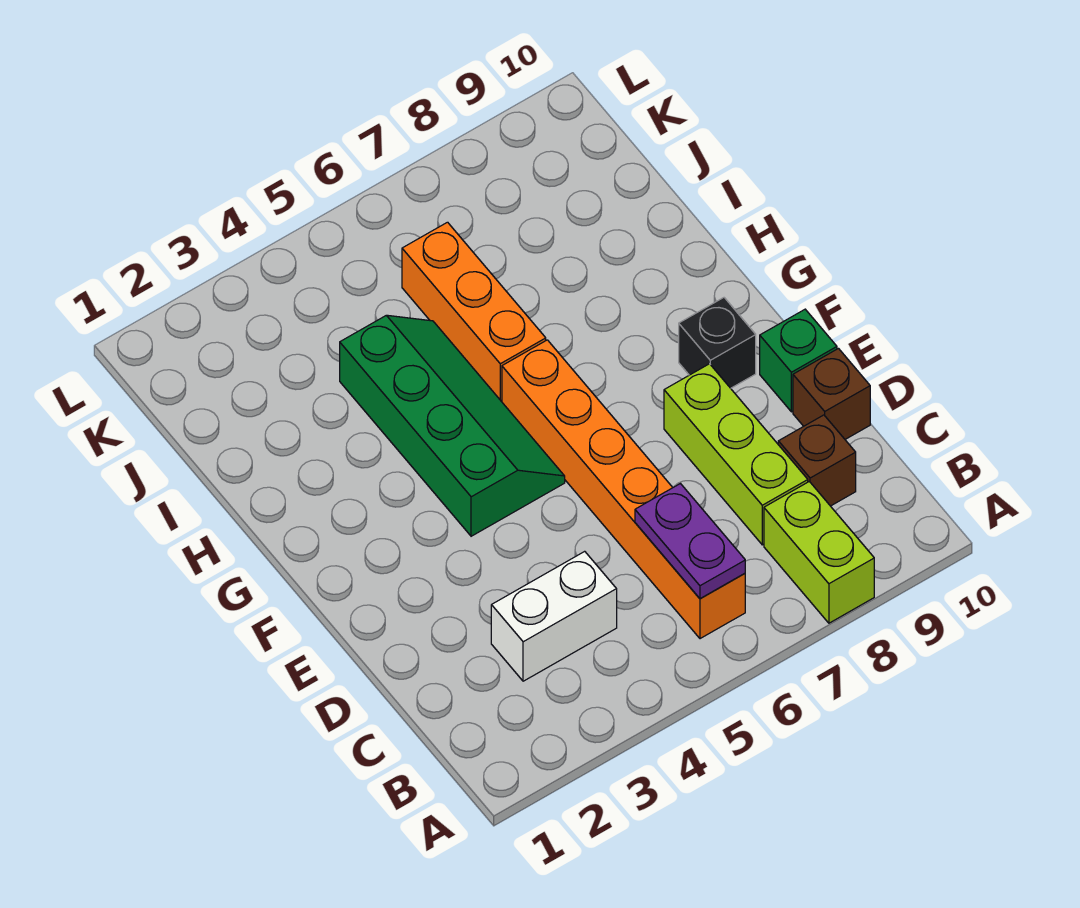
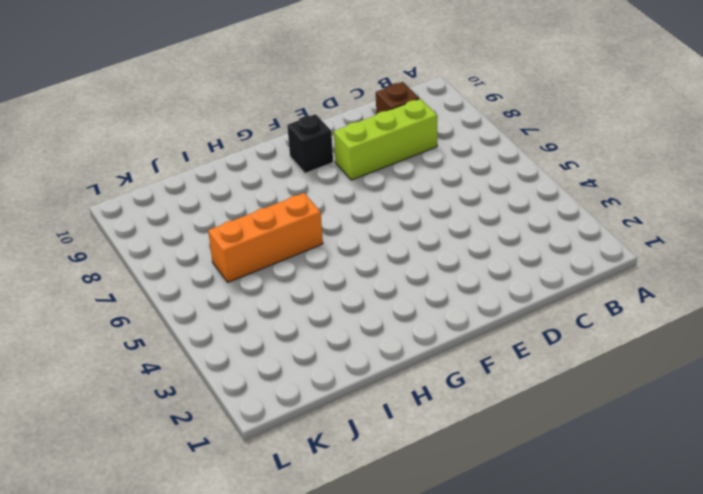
none -> lime 1x2 brick [764,482,874,623]
none -> orange 1x6 brick [502,340,745,639]

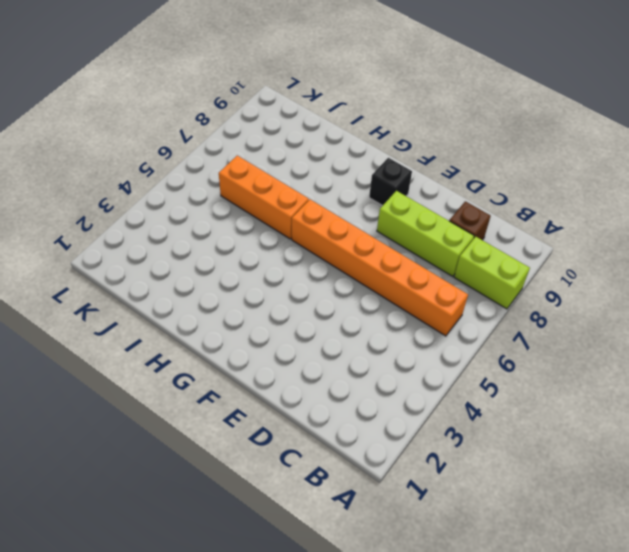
none -> white 1x2 brick [491,551,617,681]
none -> brown 1x1 brick [793,349,870,439]

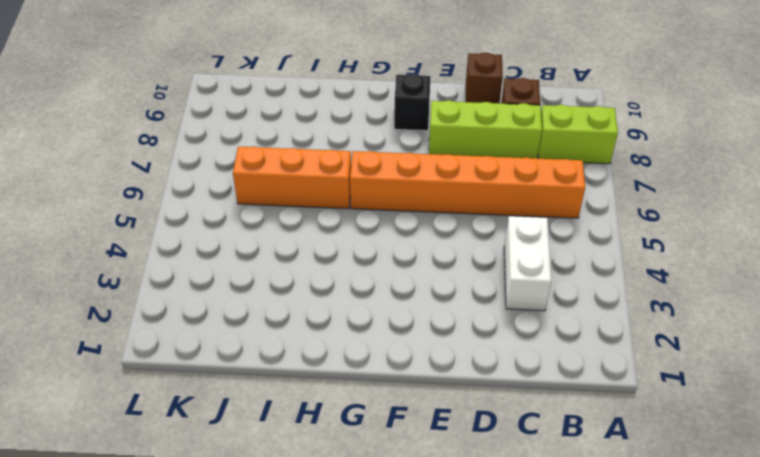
none -> green 1x1 brick [760,309,837,412]
none -> green 2x4 slope [340,315,565,536]

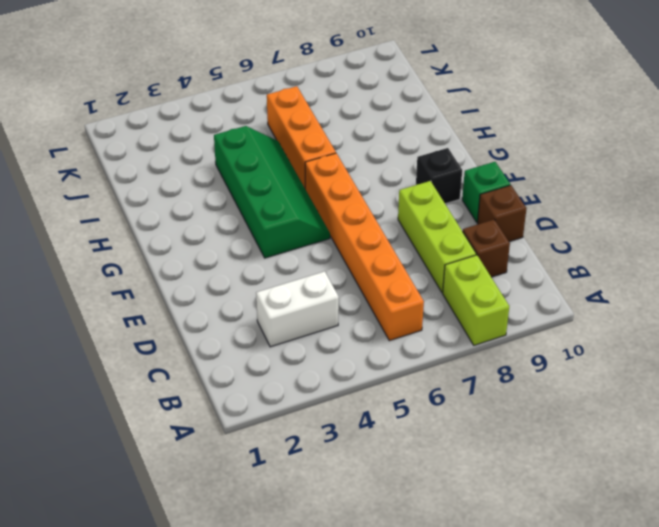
none -> purple 1x2 plate [635,484,745,599]

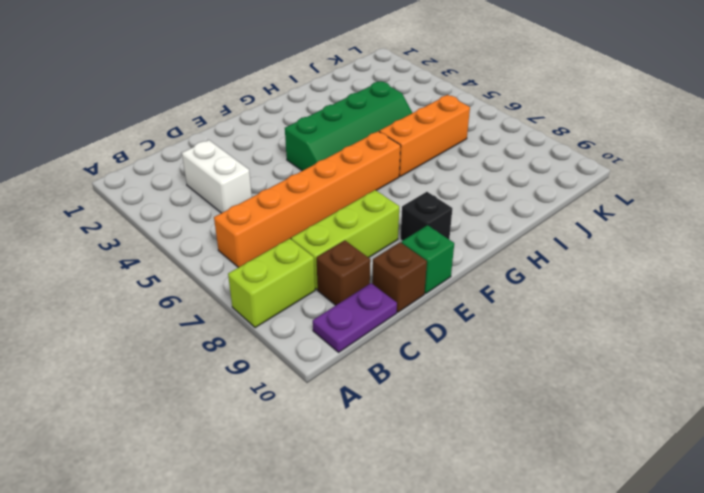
purple 1x2 plate [313,283,397,352] -> purple 1x2 plate moved to [635,484,745,599]

